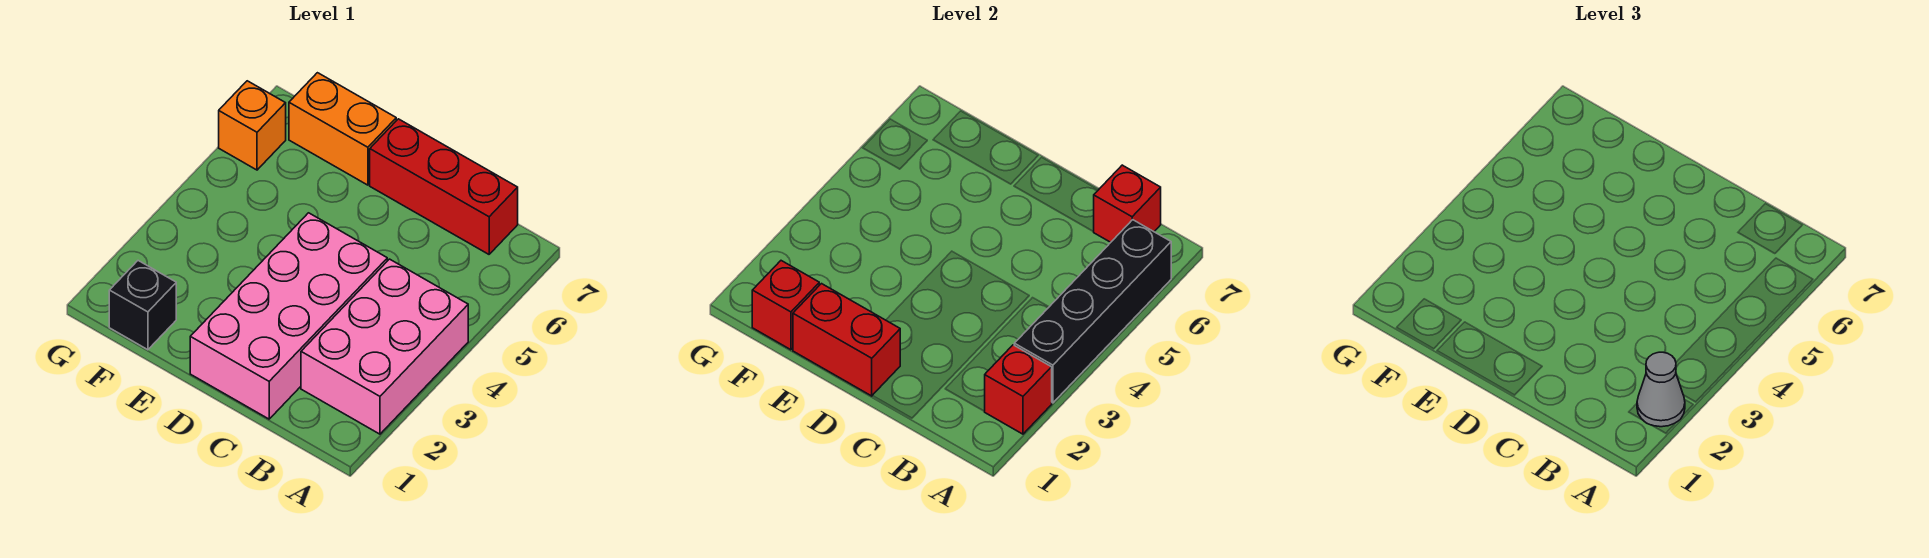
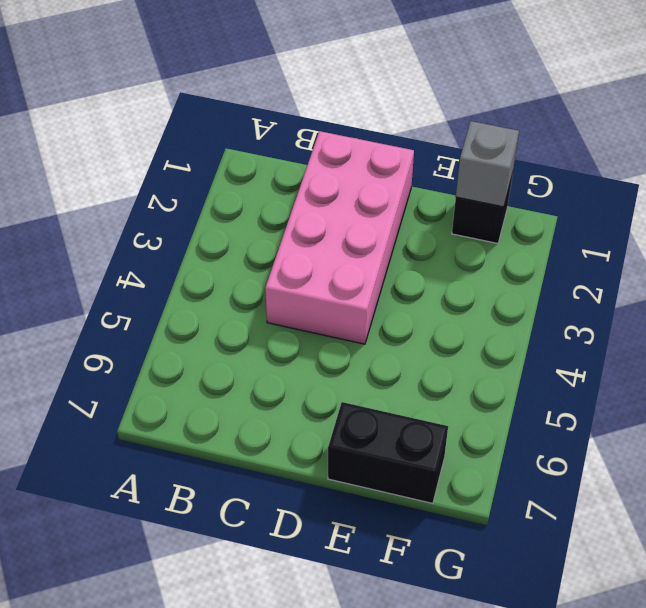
black 1x2 brick [328,402,448,503] -> orange 1x2 brick [289,73,396,185]
grey 1x1 brick [456,121,519,207] -> red 1x1 brick [752,261,819,350]
none -> pink 2x3 brick [301,259,468,434]
none -> red 1x3 brick [370,119,518,254]
none -> orange 1x1 brick [219,81,286,170]

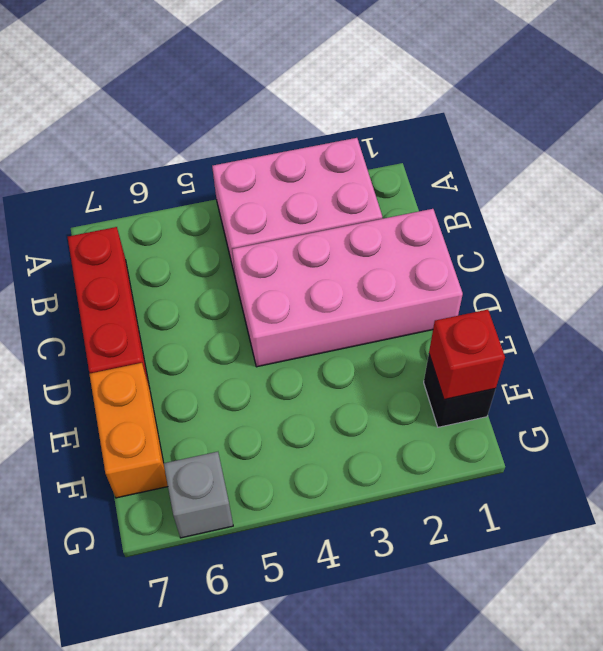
grey 1x1 brick [164,452,233,538] -> orange 1x1 brick [219,81,286,170]
none -> red 1x1 brick [984,345,1052,434]
none -> black 1x4 brick [1014,220,1171,403]
none -> red 1x1 brick [1094,165,1161,242]

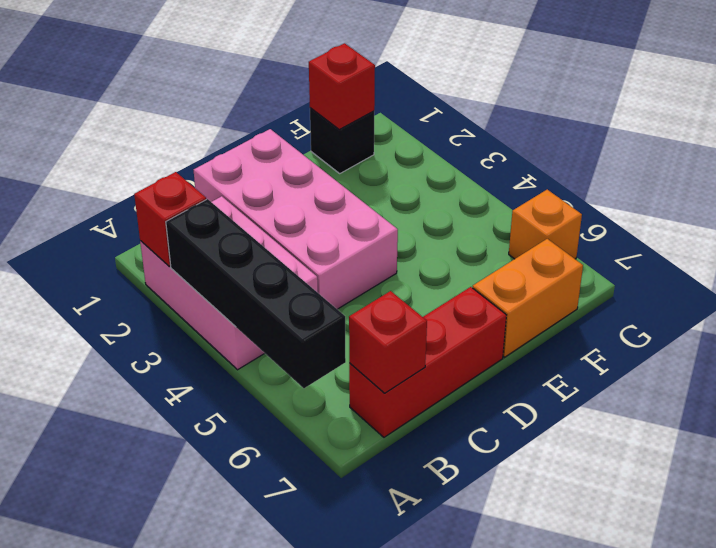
none -> red 1x2 brick [793,284,900,396]
none -> grey 1x1 cone [1637,352,1685,427]

